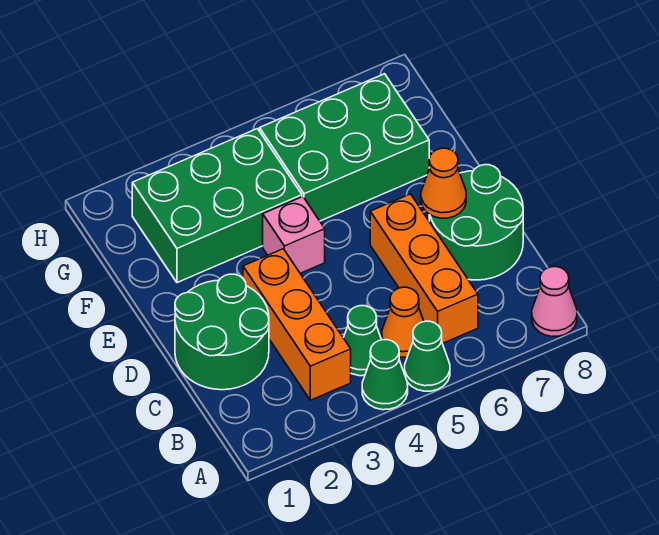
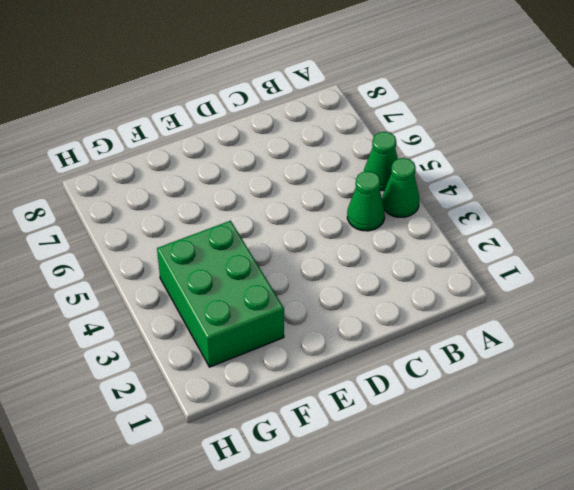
none -> pink 1x1 cone [532,267,577,337]
none -> orange 1x3 brick [243,249,351,400]
none -> orange 1x1 cone [382,287,424,357]

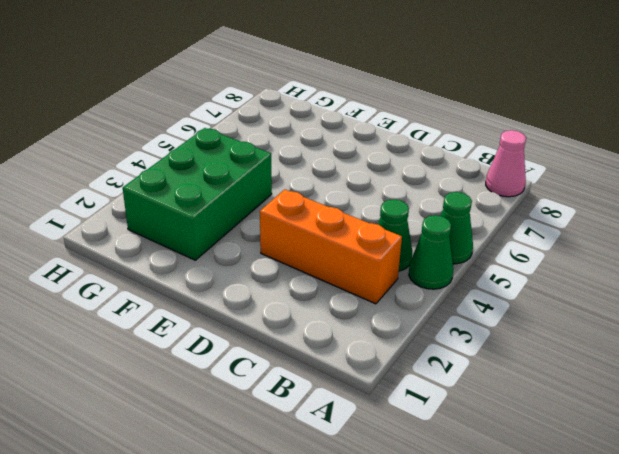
none -> orange 1x1 cone [382,287,424,357]
none -> orange 1x3 brick [370,194,478,343]
none -> green 2x2 round brick [175,274,269,390]

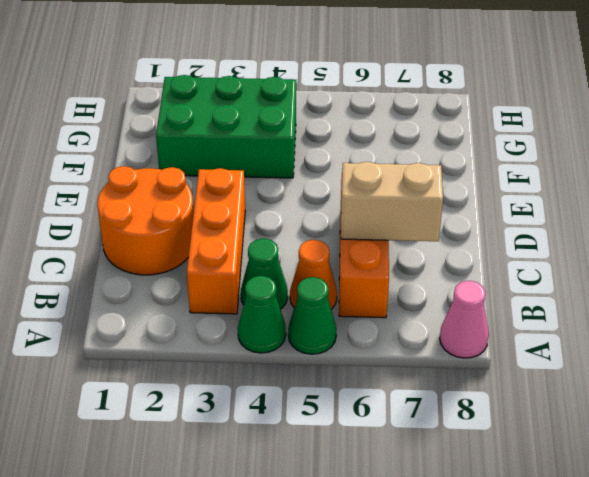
orange 2x2 round brick [97,166,194,275] -> green 2x2 round brick [175,274,269,390]
tan 1x2 brick [341,162,443,241] -> none
none -> green 2x2 round brick [429,165,523,280]
none -> pink 1x1 brick [263,197,325,273]
none -> green 2x3 brick [260,74,429,221]

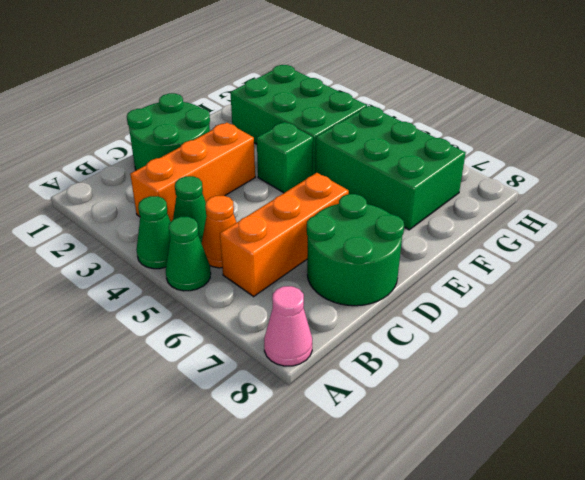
green 1x1 brick [257,122,313,193] -> pink 1x1 brick [263,197,325,273]
none -> orange 1x1 cone [421,148,466,218]

